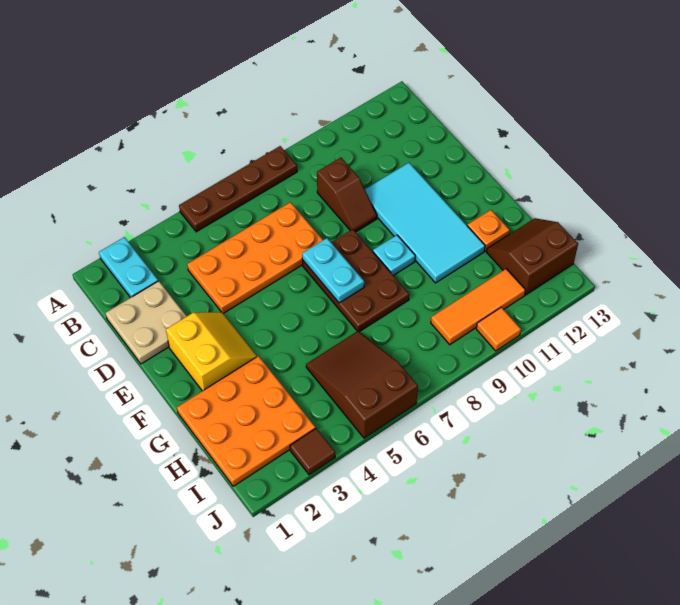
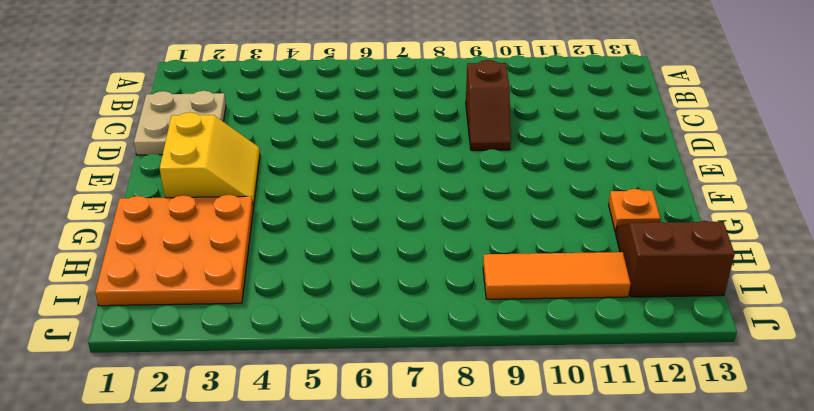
none -> cyan 1x2 plate [99,237,158,298]
none -> brown 1x4 plate [179,146,297,232]
none -> orange 2x4 plate [187,202,323,313]

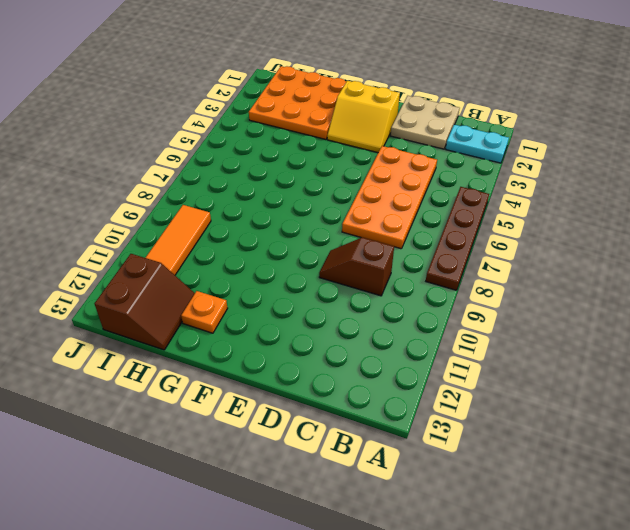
none -> cyan 2x4 tile [365,163,485,283]
none -> brown 2x3 plate [303,229,409,332]
none -> cyan 1x1 plate [373,235,415,275]

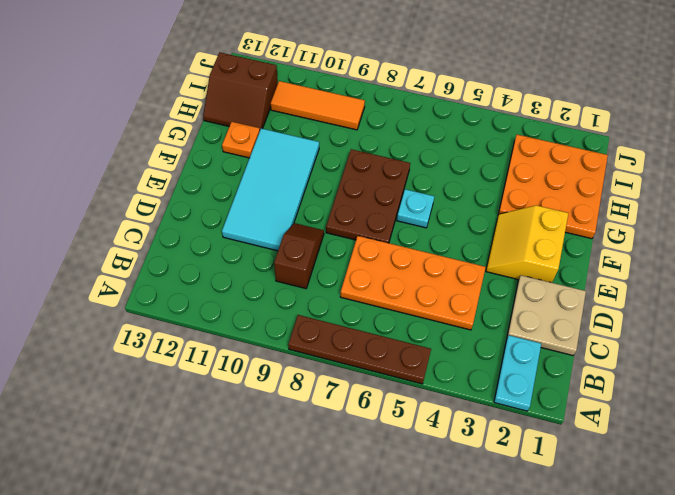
cyan 1x1 plate [397,189,434,228] -> cyan 1x1 plate moved to [373,235,415,275]
none -> brown 2x3 slope [306,331,418,438]
none -> brown 1x1 tile [290,428,335,475]
none -> orange 1x1 tile [476,307,521,351]

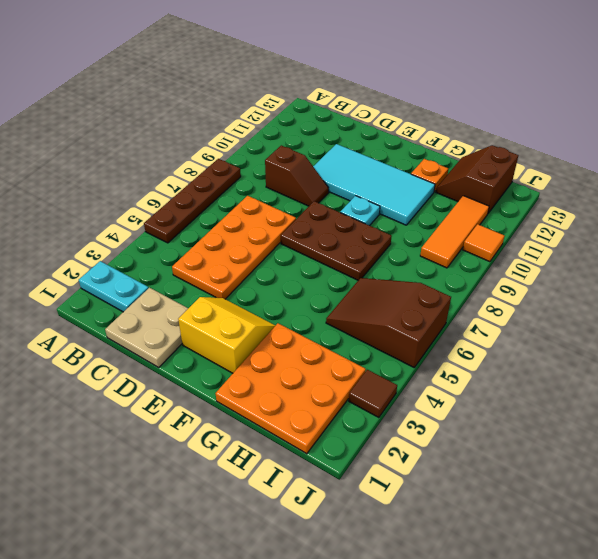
none -> cyan 1x2 plate [302,238,364,303]

